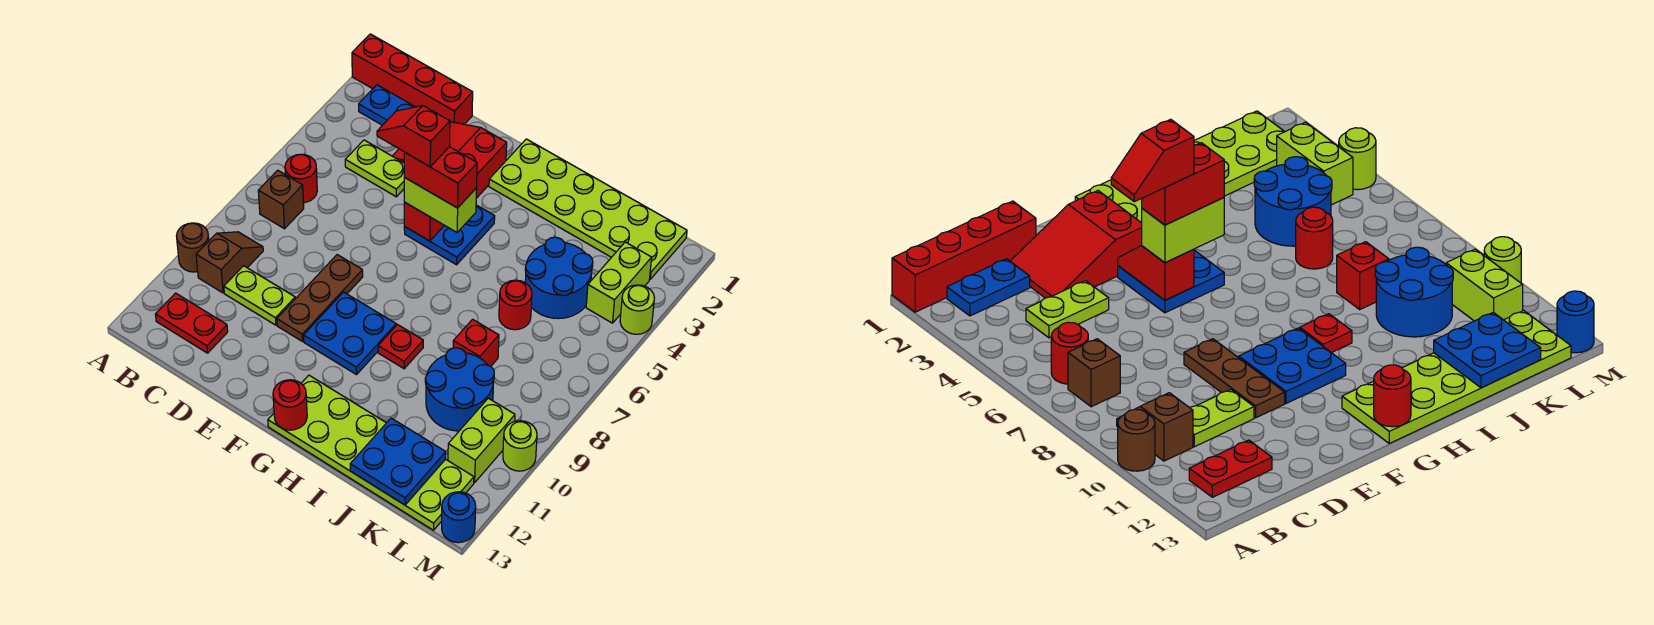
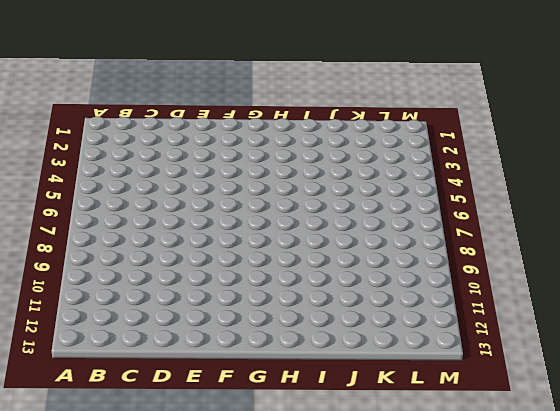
none -> red 1x4 brick [352,34,473,124]
none -> brown 1x1 round brick [176,223,209,272]
none -> blue 1x2 plate [359,85,415,125]
none -> red 1x1 round brick [285,154,317,203]

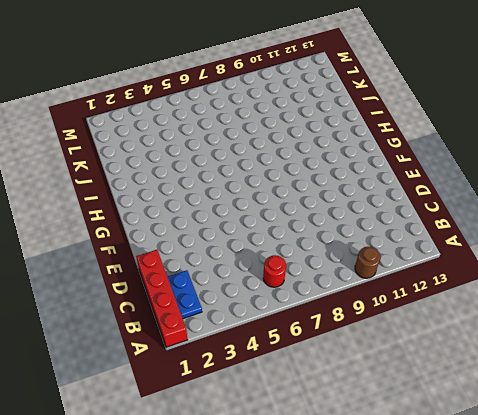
none -> brown 1x1 brick [258,170,304,229]
none -> brown 1x2 slope [196,232,263,293]
none -> red 1x2 plate [155,293,228,353]
none -> lime 1x2 plate [345,140,404,197]

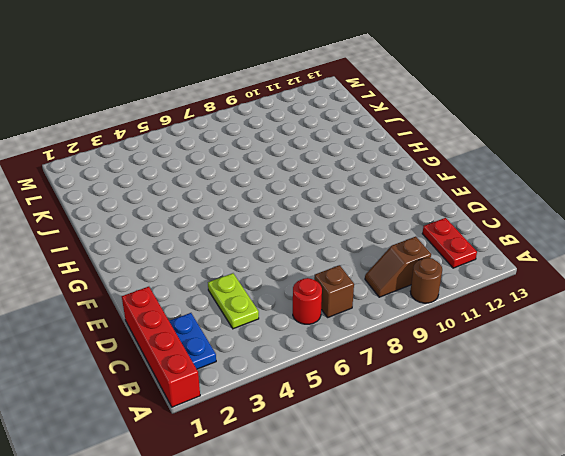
none -> lime 1x2 plate [224,266,295,325]
none -> red 2x3 slope [393,122,507,198]
none -> brown 1x3 plate [277,255,363,341]
none -> blue 2x2 plate [404,205,495,265]

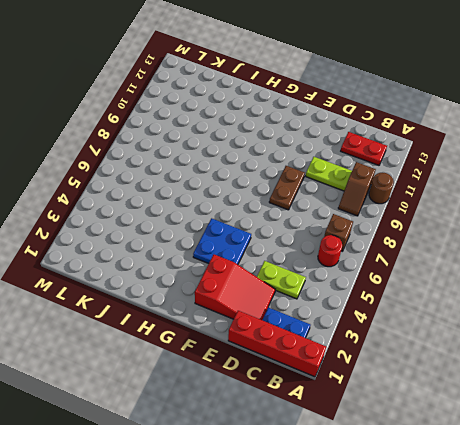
brown 1x2 plate [269,166,305,210] -> brown 1x3 plate [277,255,363,341]
none -> blue 2x2 plate [304,292,396,375]
none -> lime 2x6 plate [489,139,687,279]
none -> lime 2x6 plate [268,375,474,530]
none -> red 1x1 plate [378,325,423,369]

